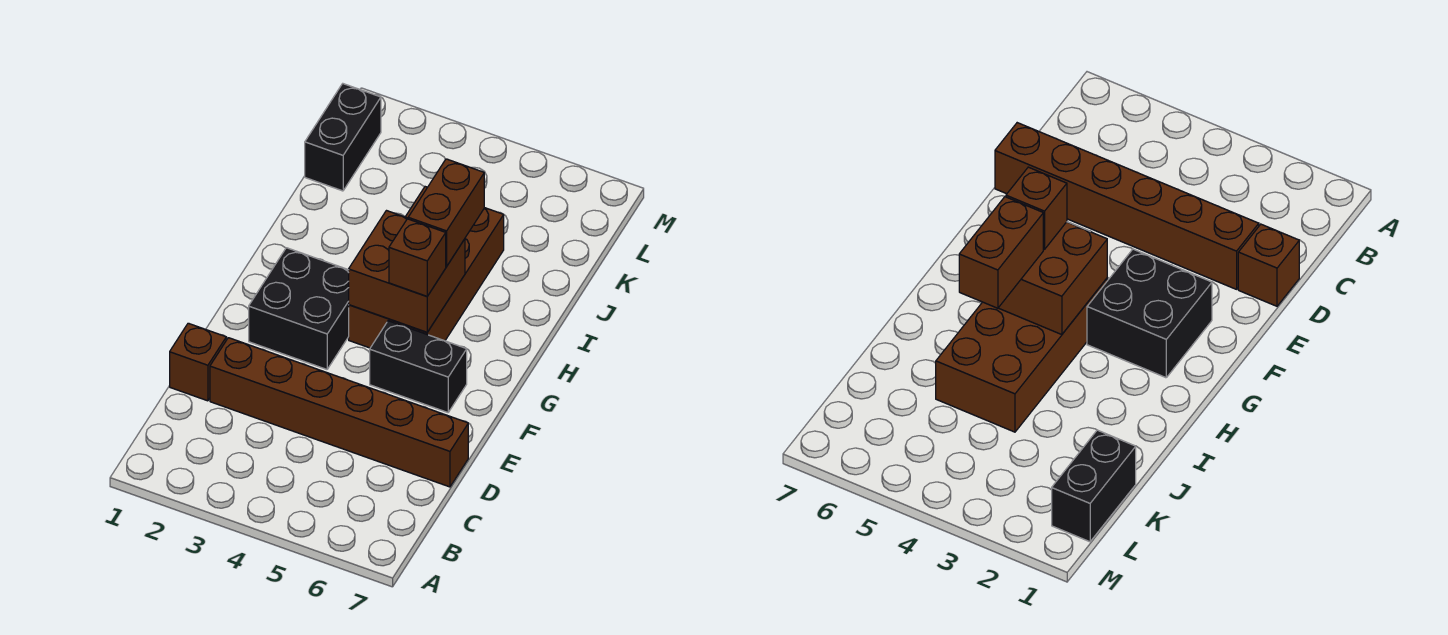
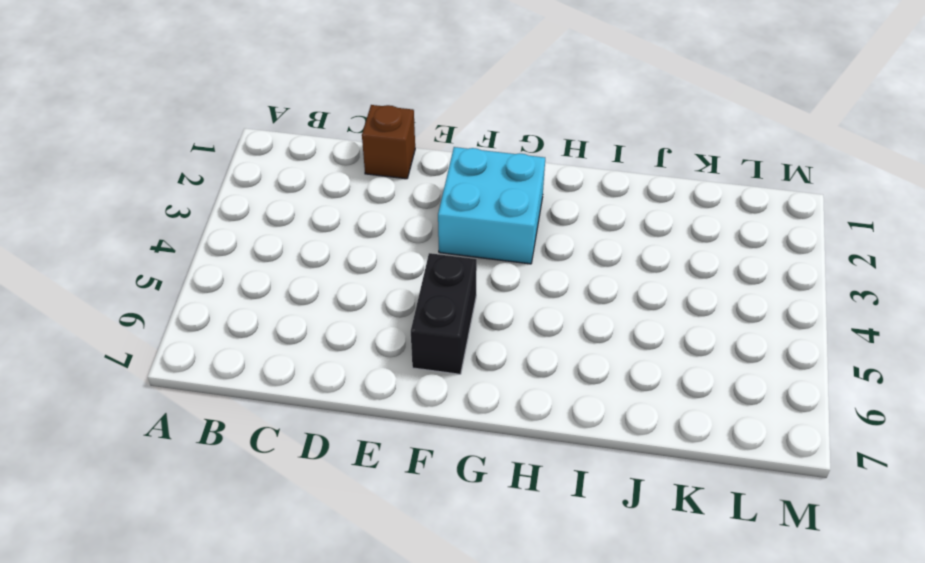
cyan 2x2 brick [438,147,545,264] -> black 2x2 brick [249,248,349,369]
none -> brown 1x6 brick [210,338,468,487]
none -> brown 2x4 brick [349,187,504,348]

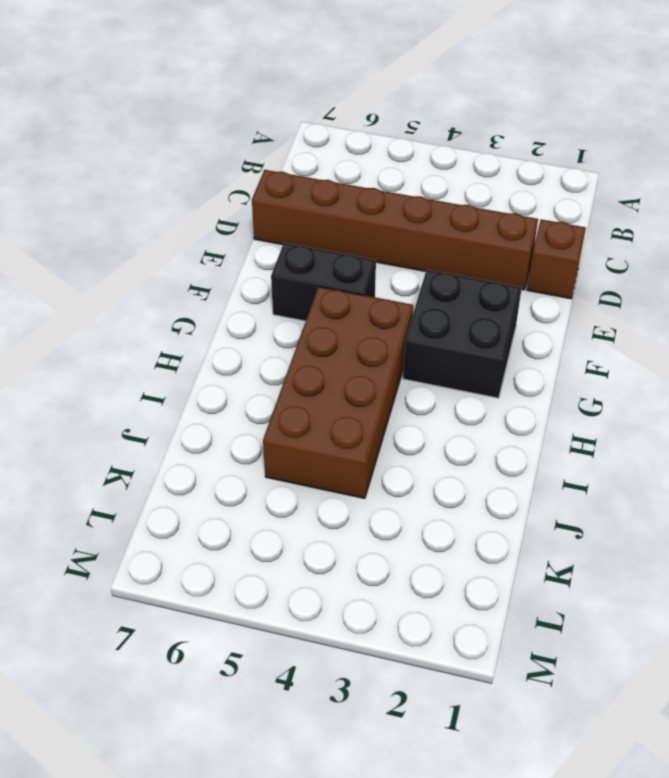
none -> black 1x2 brick [305,84,381,191]
none -> brown 2x2 brick [349,211,465,332]

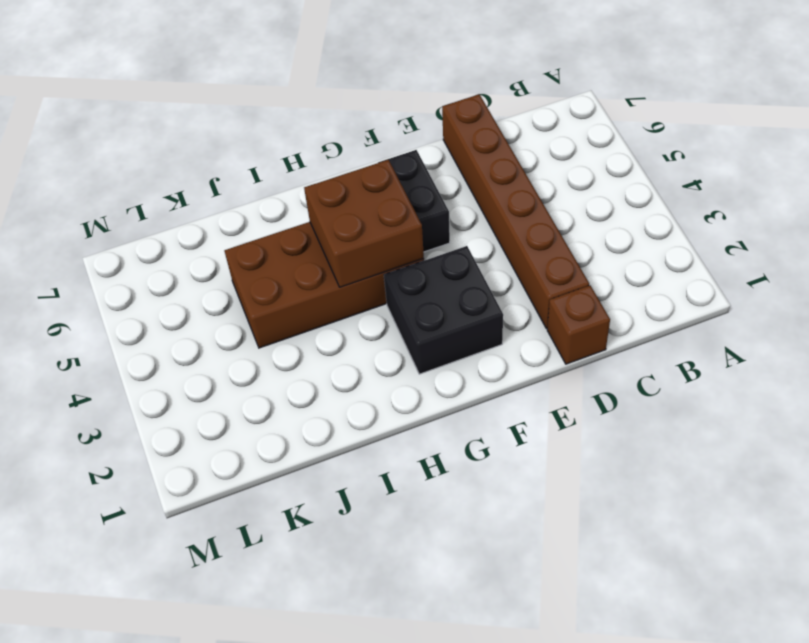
none -> black 1x2 brick [305,84,381,191]
none -> brown 1x1 brick [389,219,446,296]

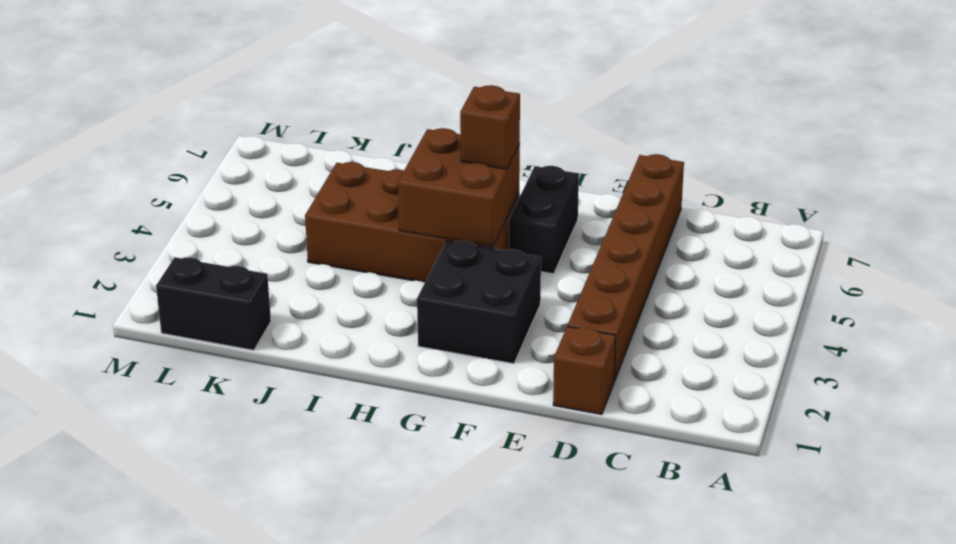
none -> brown 1x2 brick [408,159,484,266]

